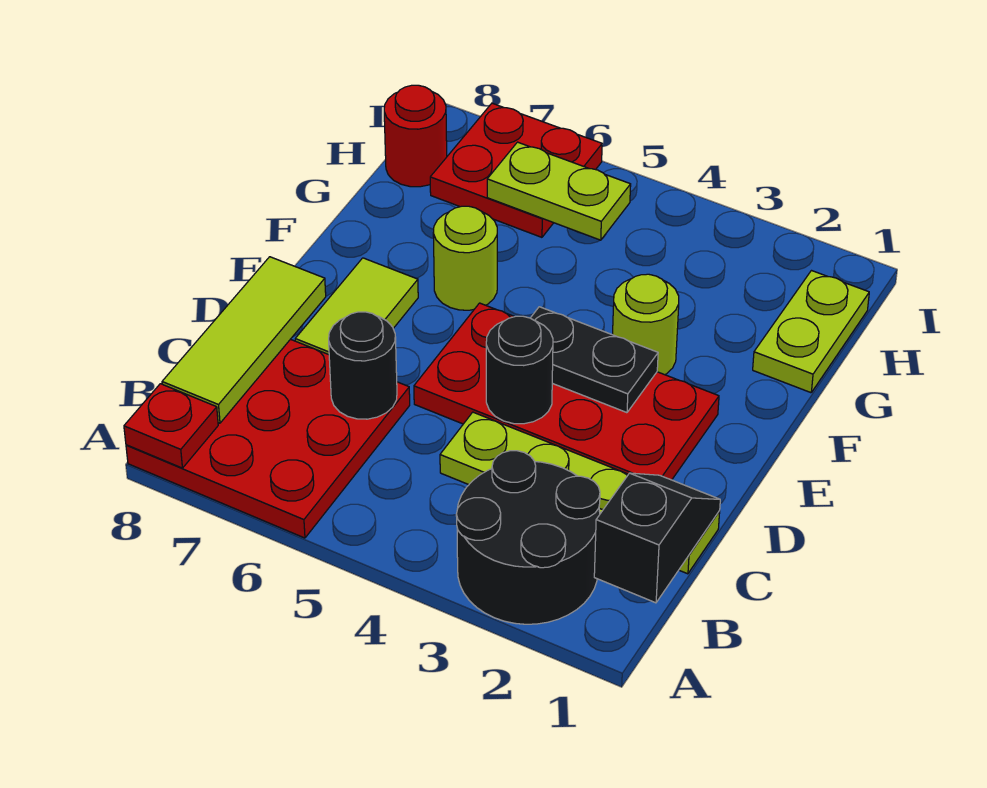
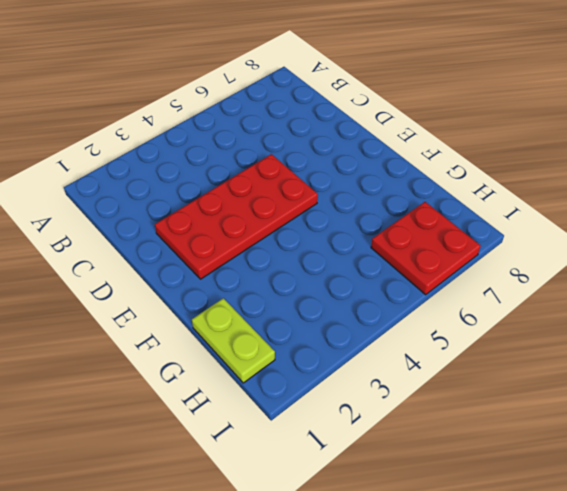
none -> black 2x2 round brick [456,451,600,624]
none -> red 3x3 plate [126,339,410,538]
none -> lime 1x4 plate [440,412,720,574]

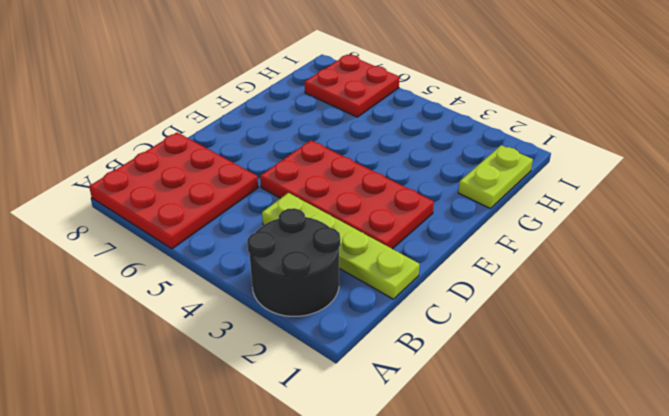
none -> lime 1x2 tile [295,258,418,355]
none -> lime 1x1 round brick [613,274,679,375]
none -> lime 1x1 round brick [433,206,497,310]

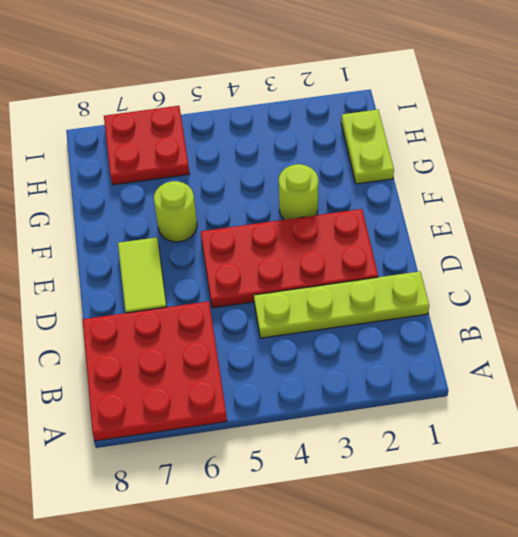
none -> black 2x2 round brick [456,451,600,624]
none -> red 1x1 round brick [384,85,447,187]
none -> red 1x1 plate [124,384,218,468]

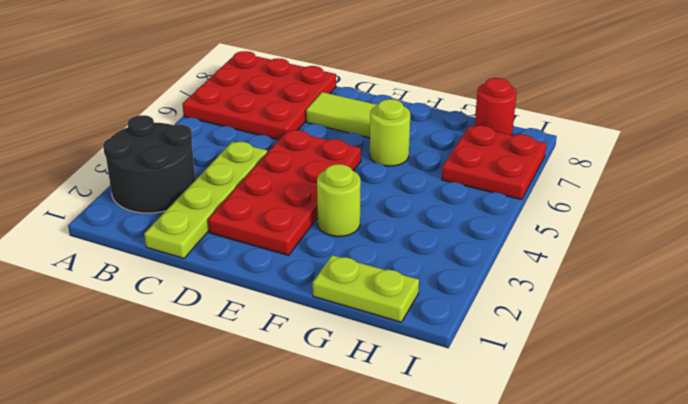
none -> red 1x1 plate [124,384,218,468]
none -> black 1x2 slope [594,473,720,603]
none -> lime 1x3 tile [162,257,326,423]

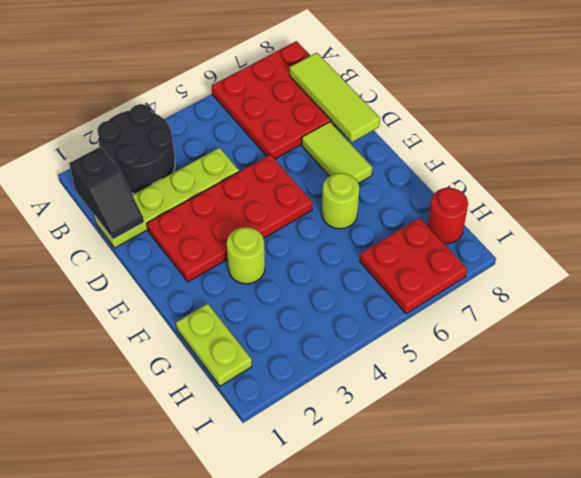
none -> red 1x1 plate [124,384,218,468]
none -> black 1x1 round brick [329,312,397,419]
none -> black 1x1 round brick [486,316,553,424]

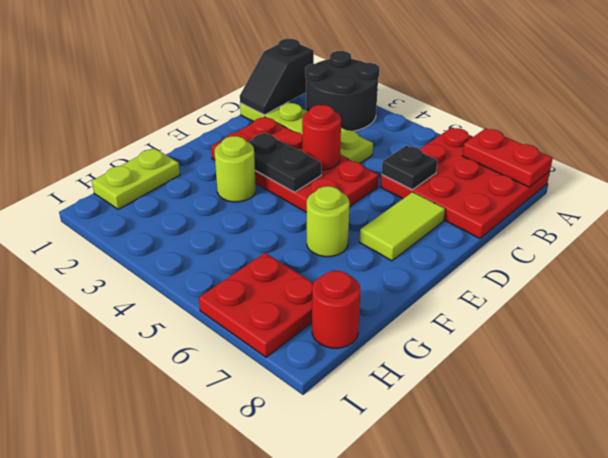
red 1x2 plate [462,128,553,187] -> red 1x1 plate [124,384,218,468]
black 1x1 plate [382,145,437,190] -> black 1x1 round brick [329,312,397,419]
red 1x1 round brick [302,105,341,170] -> black 1x1 round brick [486,316,553,424]
none -> lime 1x3 tile [162,257,326,423]
none -> lime 1x2 plate [487,142,631,240]

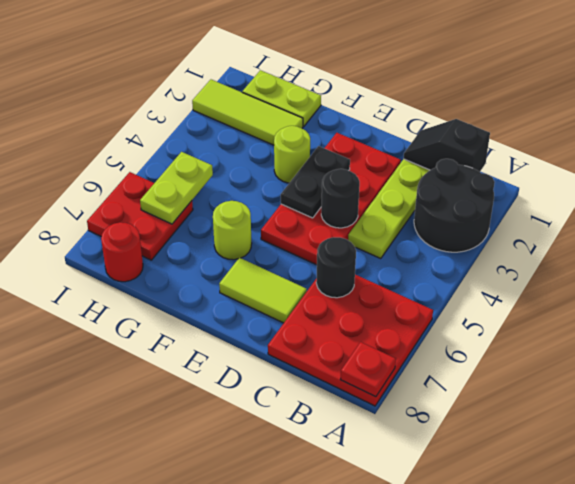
lime 1x3 tile [192,80,303,145] -> lime 1x3 tile moved to [162,257,326,423]

